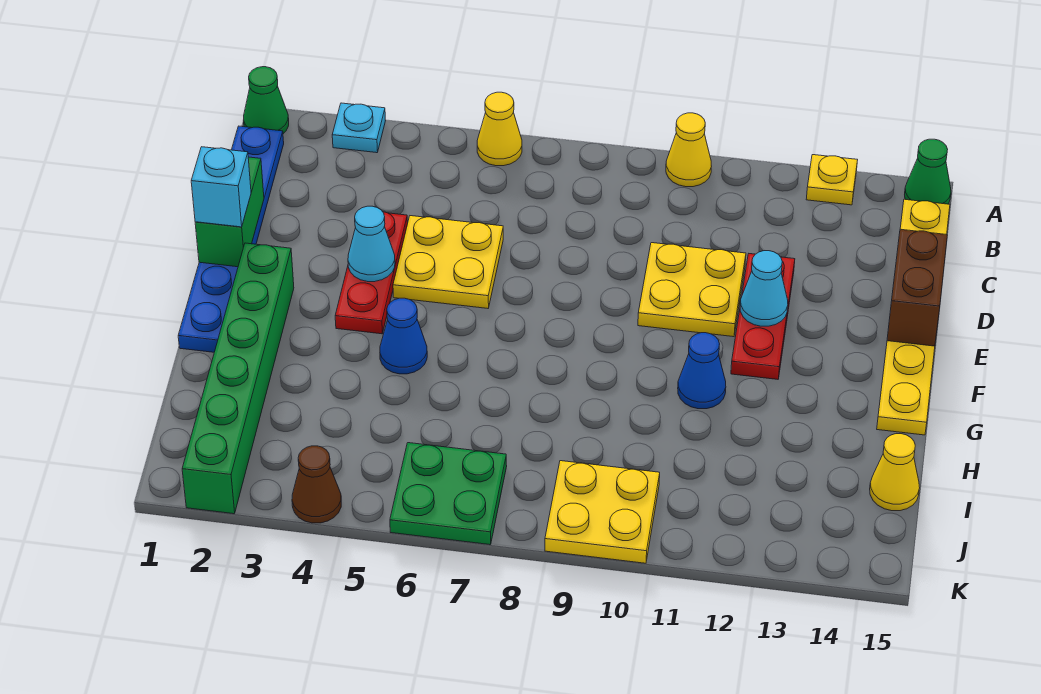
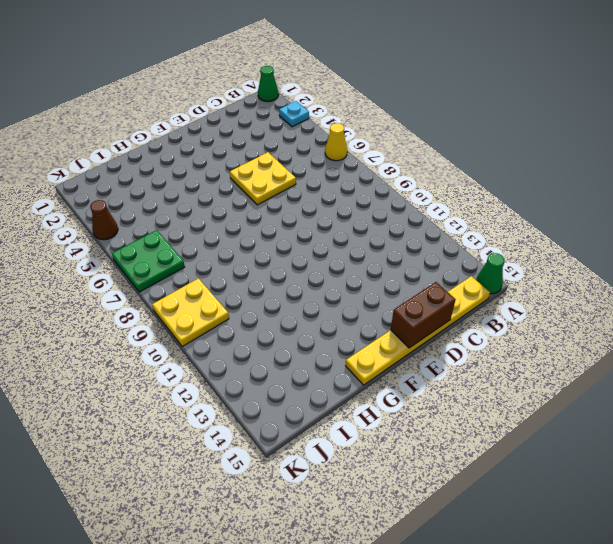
none -> yellow 1x1 cone [666,113,711,187]
none -> yellow 1x1 plate [806,155,857,205]
none -> blue 1x6 plate [178,126,284,352]

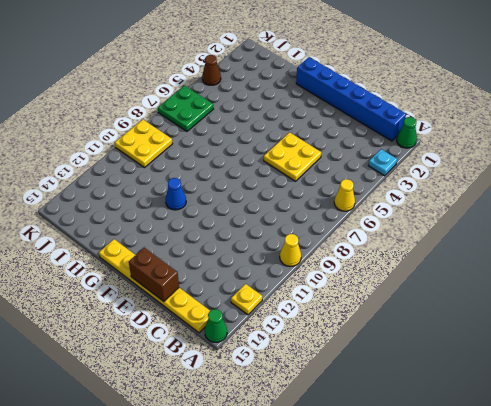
blue 1x6 brick [296,57,406,141] -> blue 1x6 plate [178,126,284,352]
none -> red 1x3 plate [335,212,408,334]
none -> yellow 2x2 plate [638,243,746,337]
none -> red 1x3 plate [731,254,795,379]

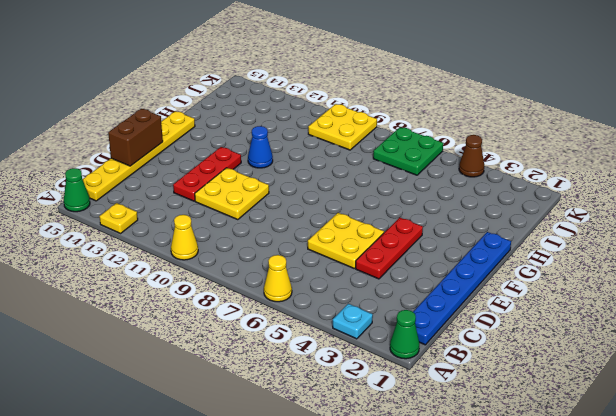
none -> green 1x6 brick [182,243,294,514]
none -> blue 1x1 cone [380,298,427,374]
none -> yellow 1x1 cone [870,434,920,511]

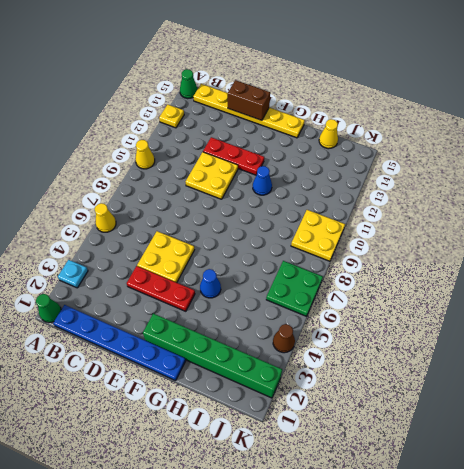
none -> green 1x2 brick [195,157,264,267]
none -> cyan 1x1 cone [348,206,395,282]
none -> cyan 1x1 cone [740,251,788,326]

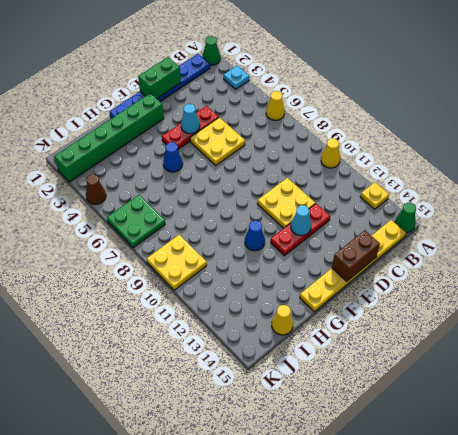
none -> cyan 1x1 brick [191,147,251,227]

